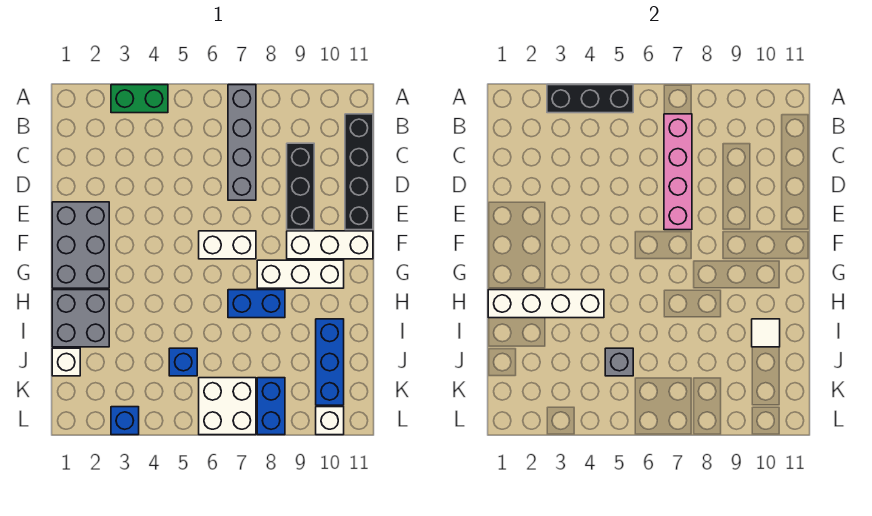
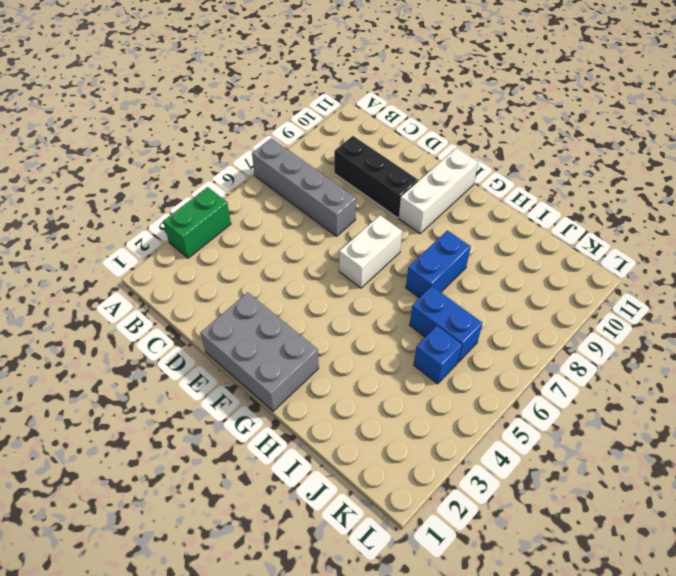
blue 1x2 brick [410,286,483,362] -> blue 1x2 brick moved to [257,378,285,435]
none -> black 1x4 brick [345,114,373,230]
none -> white 1x3 brick [257,260,344,288]
none -> grey 2x2 brick [52,290,109,347]

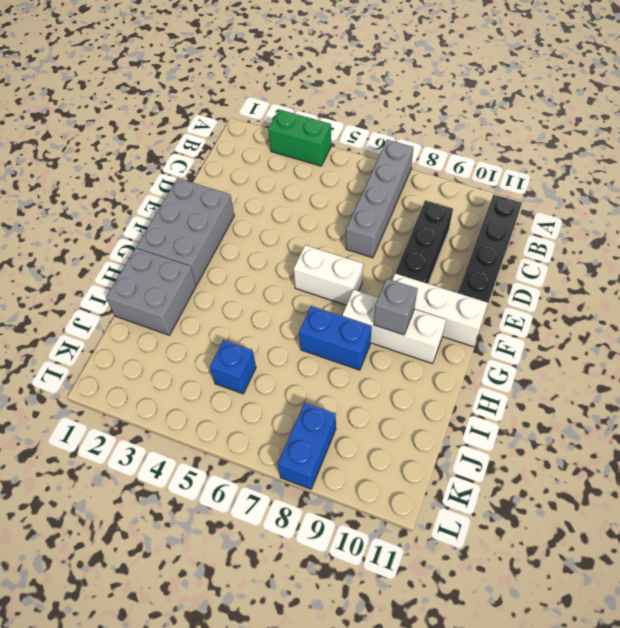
grey 1x1 brick [374,279,418,335] -> grey 1x1 brick moved to [605,348,633,376]
none -> blue 1x3 brick [316,319,344,405]
none -> white 1x1 brick [52,348,80,376]
none -> white 2x2 brick [199,378,256,435]

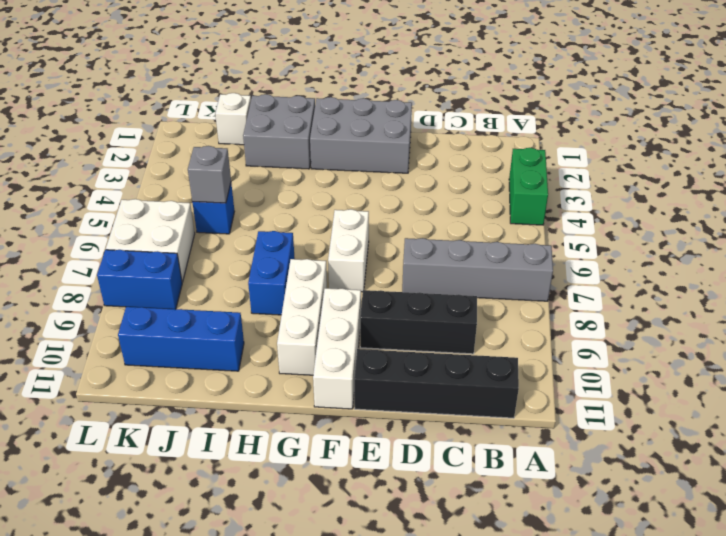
none -> blue 1x1 brick [111,407,139,435]
none -> white 1x1 brick [316,407,344,435]
none -> black 1x3 brick [547,85,633,113]

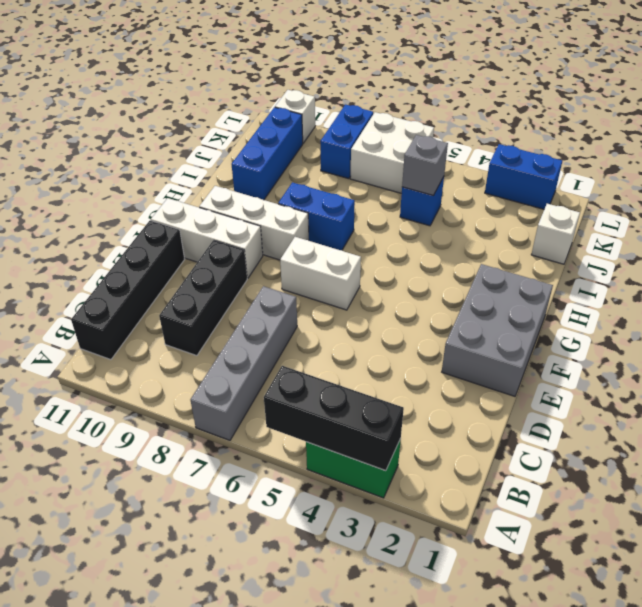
blue 1x2 brick [485,144,562,209] -> blue 1x1 brick [111,407,139,435]
none -> grey 2x2 brick [52,290,109,347]
none -> pink 1x4 brick [664,114,692,230]
none -> white 1x4 brick [488,290,604,318]

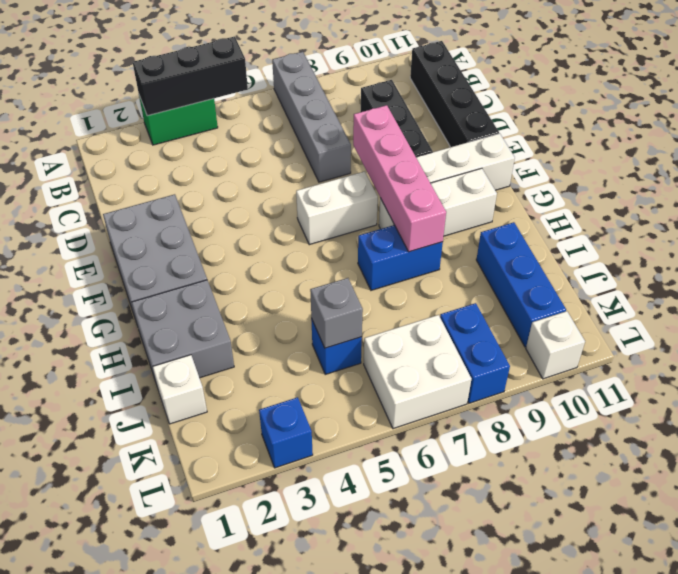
pink 1x4 brick [353,105,446,252] -> pink 1x4 brick moved to [664,114,692,230]
none -> white 1x4 brick [488,290,604,318]
none -> white 1x1 tile [752,319,780,347]

